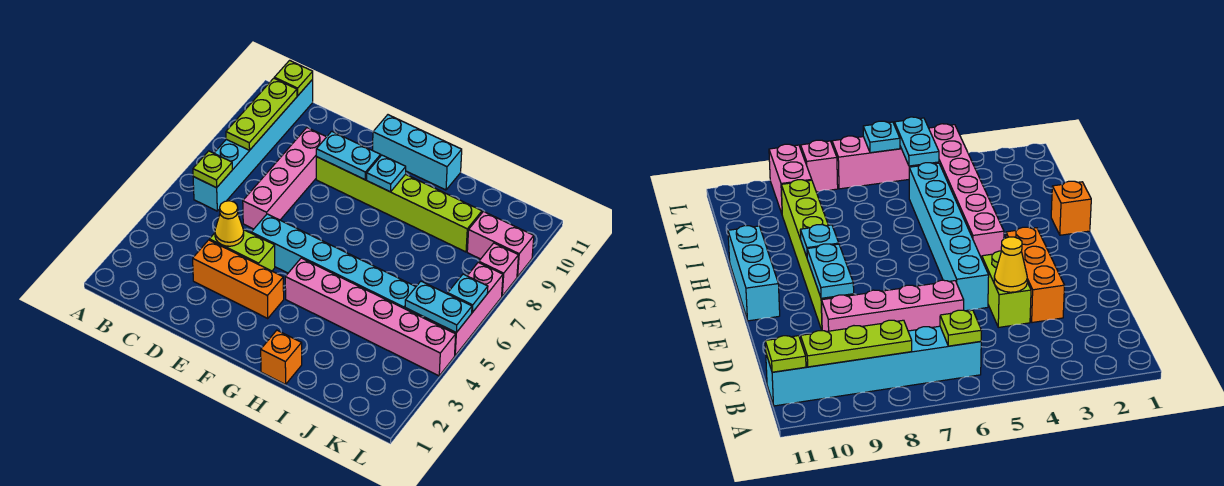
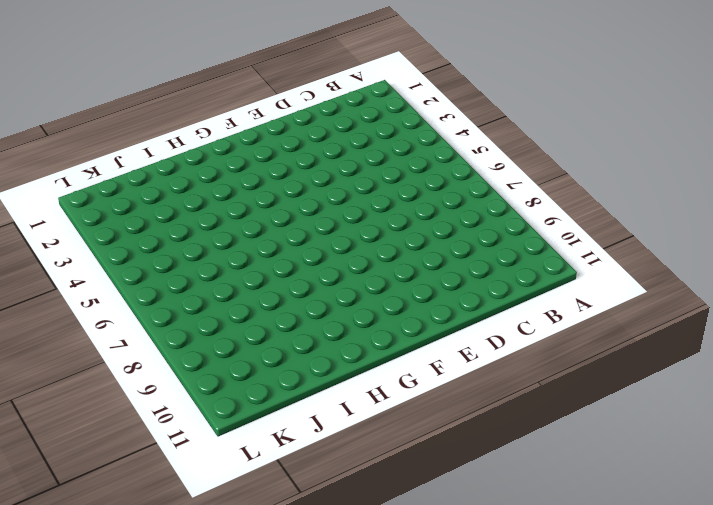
none -> cyan 1x6 brick [193,79,313,211]
none -> orange 1x3 brick [193,240,284,318]
none -> lime 1x2 brick [209,230,275,271]

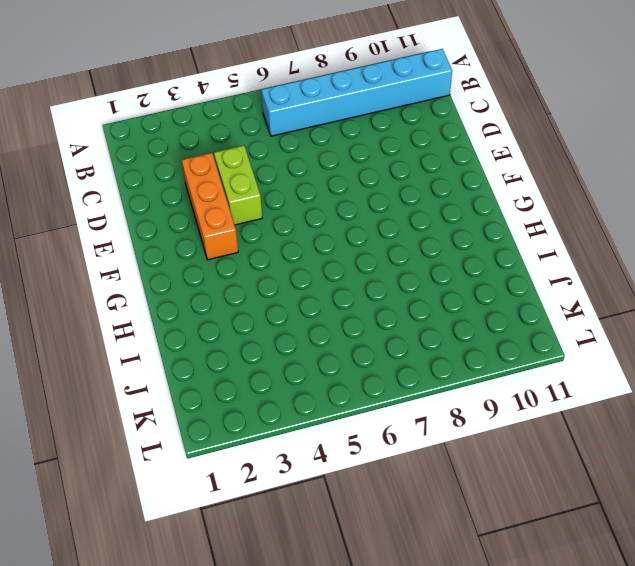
none -> pink 1x4 brick [243,128,326,229]
none -> cyan 1x6 brick [251,214,417,314]
none -> lime 1x6 brick [316,157,482,252]

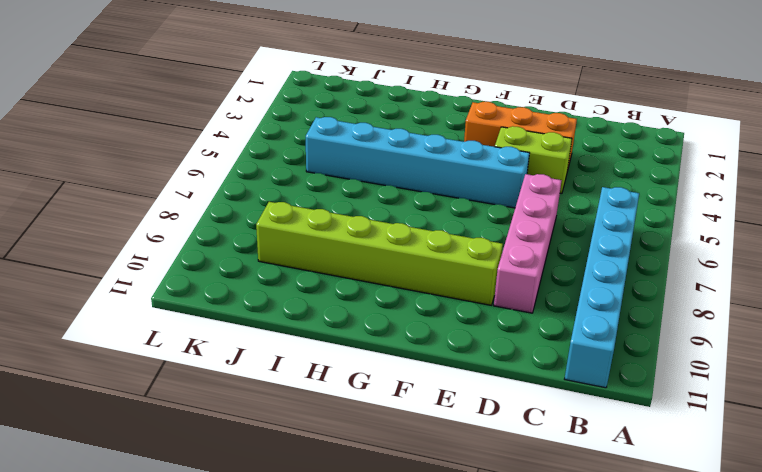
none -> cyan 1x3 brick [373,115,462,190]
none -> pink 1x6 brick [285,258,456,376]
none -> orange 1x1 brick [261,330,302,384]

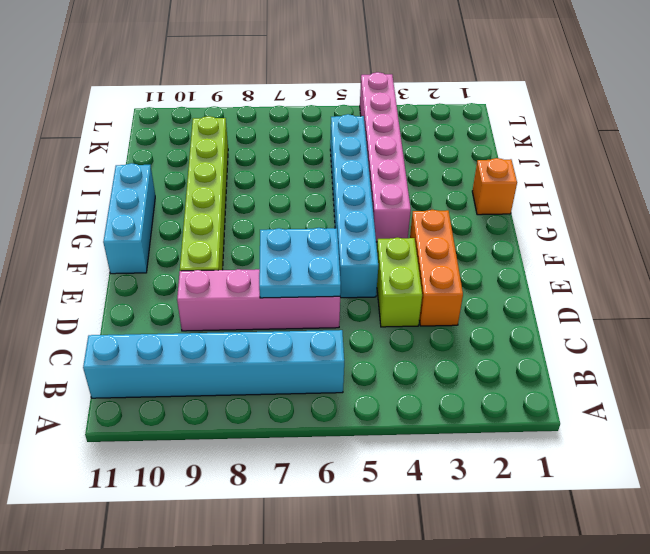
cyan 2x2 plate [259,228,341,298] -> none
none -> pink 1x2 brick [467,212,534,277]
none -> pink 1x3 brick [431,262,503,355]
none -> pink 1x1 brick [479,243,518,296]

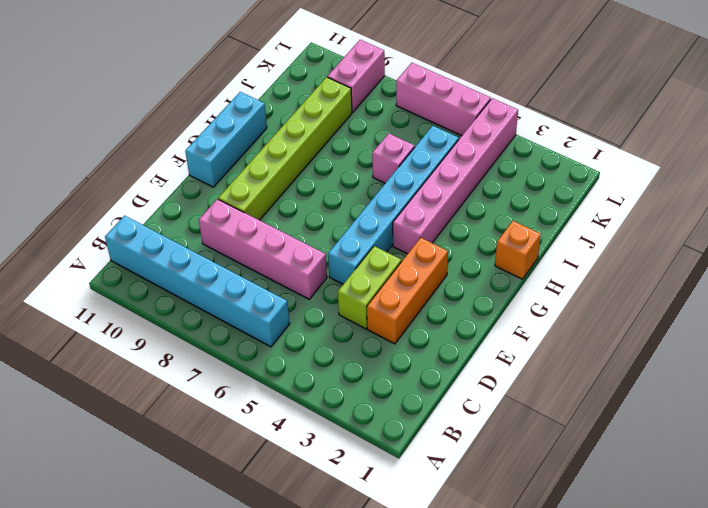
pink 1x1 brick [372,133,415,183] -> pink 1x1 brick moved to [479,243,518,296]
none -> lime 1x1 plate [193,151,232,188]
none -> lime 1x3 plate [226,78,297,151]
none -> lime 1x1 plate [274,60,313,96]

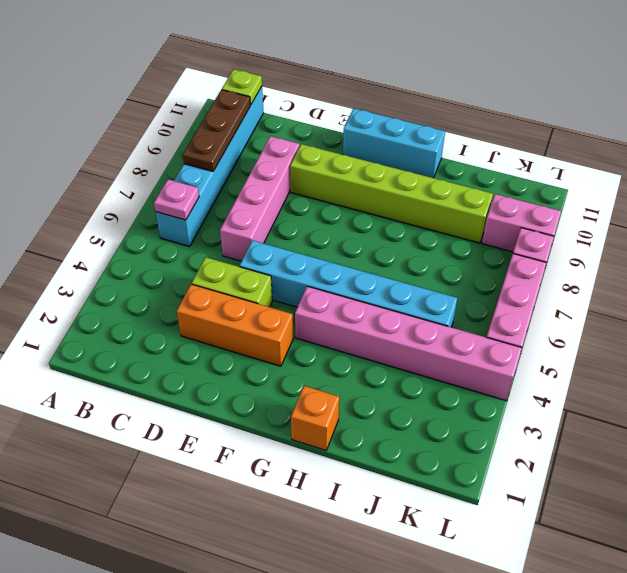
pink 1x1 plate [154,179,199,220] -> lime 1x1 plate [193,151,232,188]
brown 1x3 plate [183,90,250,171] -> lime 1x3 plate [226,78,297,151]
none -> yellow 1x1 cone [215,201,244,246]
none -> cyan 1x2 plate [316,131,381,180]
none -> cyan 1x1 plate [367,155,406,192]

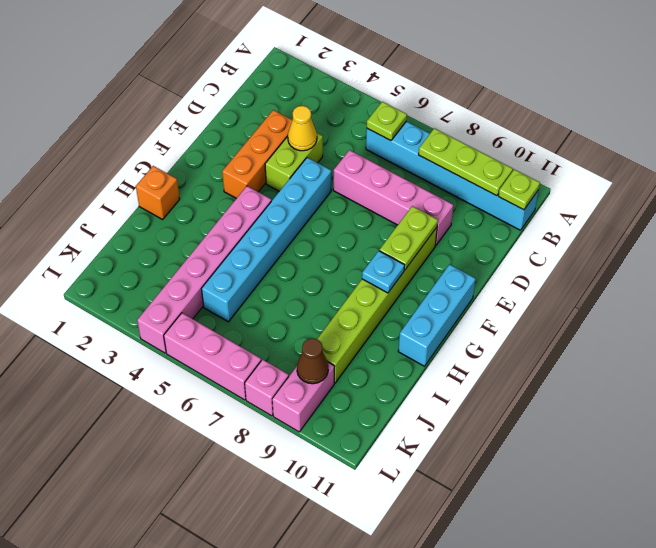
lime 1x2 plate [379,206,438,270] -> cyan 1x2 plate [316,131,381,180]
brown 1x1 cone [297,338,328,384] -> none
none -> cyan 1x2 plate [405,281,472,333]
none -> cyan 1x1 plate [448,274,488,312]

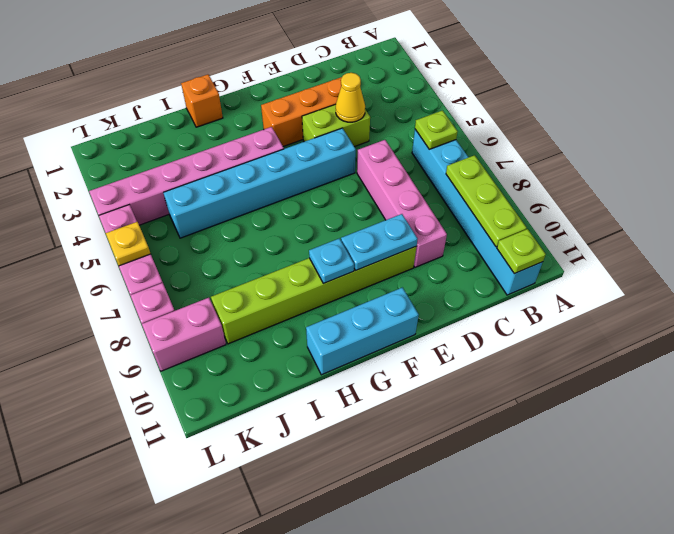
yellow 1x1 plate [106,222,151,266] -> cyan 1x1 plate [448,274,488,312]
none -> cyan 1x2 plate [405,281,472,333]

